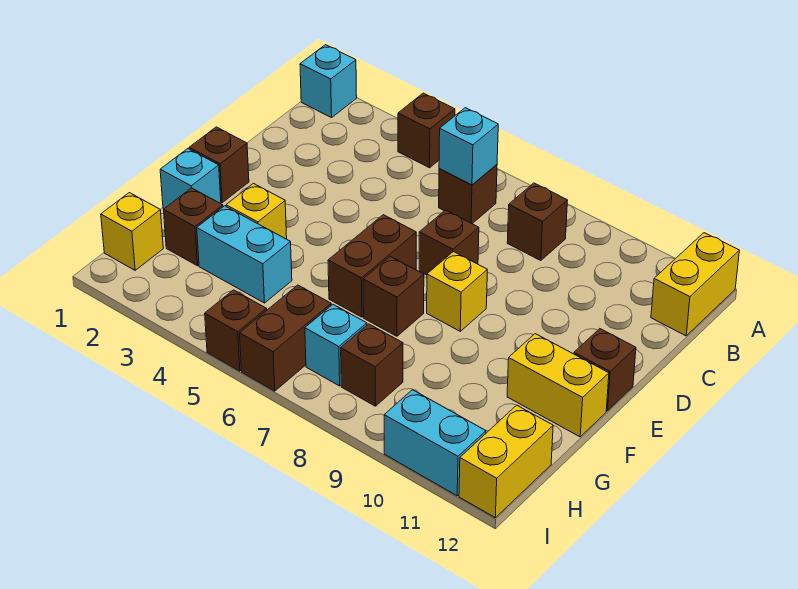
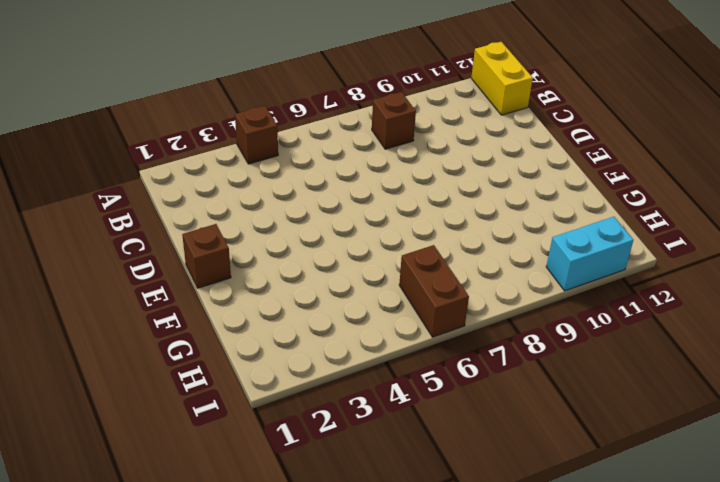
none -> cyan 1x1 brick [300,45,357,118]
none -> brown 1x1 brick [439,165,497,223]
none -> brown 1x1 brick [419,210,479,275]

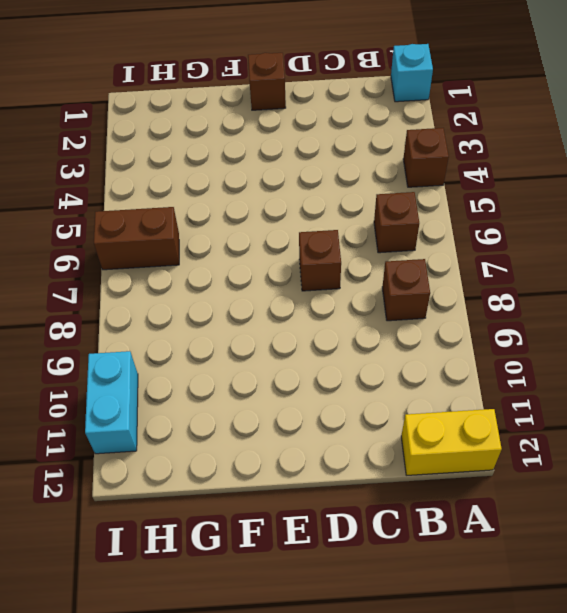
none -> brown 1x2 brick [328,215,416,317]
none -> yellow 1x1 brick [427,252,487,331]
none -> brown 1x1 brick [574,329,636,411]

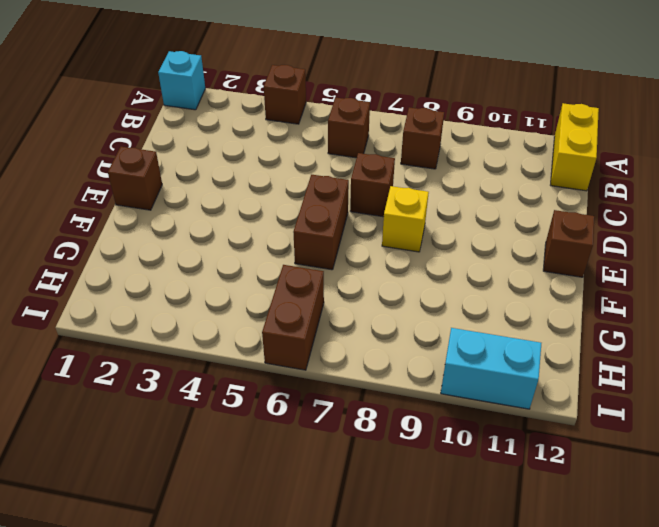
none -> cyan 1x1 brick [160,149,221,209]
none -> yellow 1x1 brick [226,184,287,239]
none -> brown 1x1 brick [363,256,424,336]

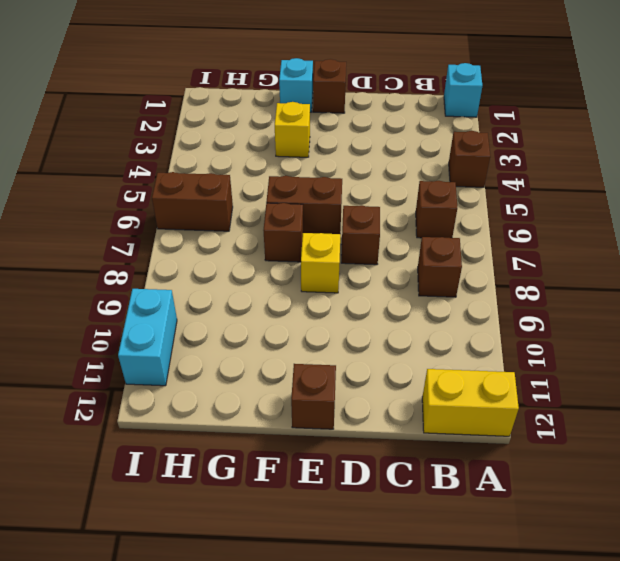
none -> yellow 1x2 brick [507,334,609,437]
none -> brown 1x1 brick [164,188,223,266]
none -> cyan 1x2 brick [197,206,292,303]

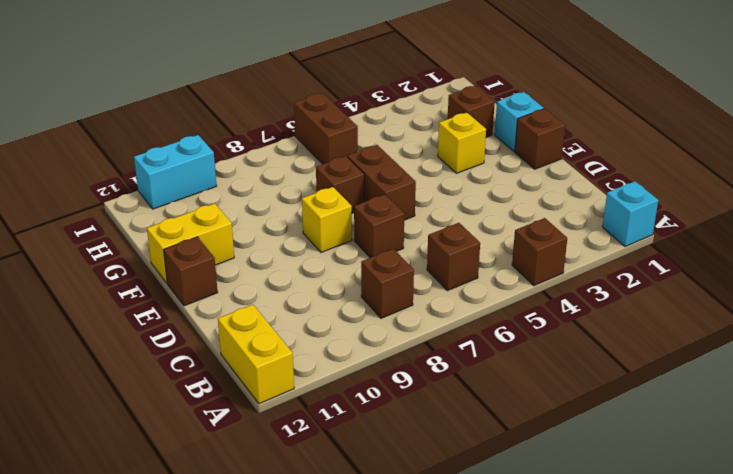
none -> cyan 1x2 brick [197,206,292,303]
none -> yellow 1x1 brick [101,193,163,270]
none -> cyan 1x1 brick [305,305,367,386]

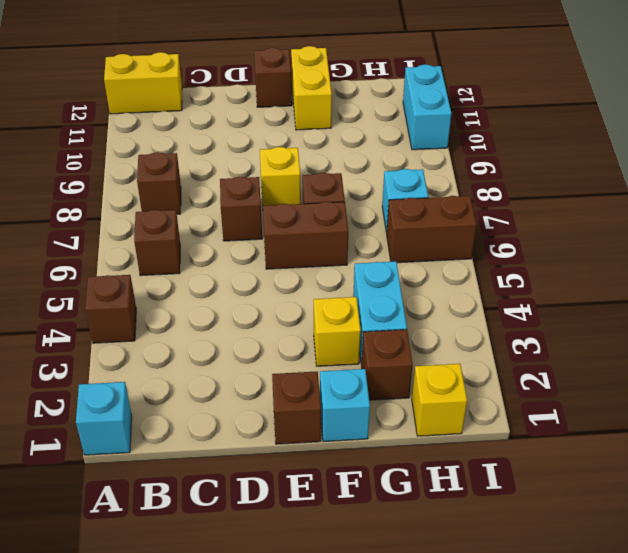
none -> brown 1x1 brick [341,324,403,406]
none -> yellow 1x2 brick [459,405,553,518]
none -> brown 1x1 brick [205,290,267,371]

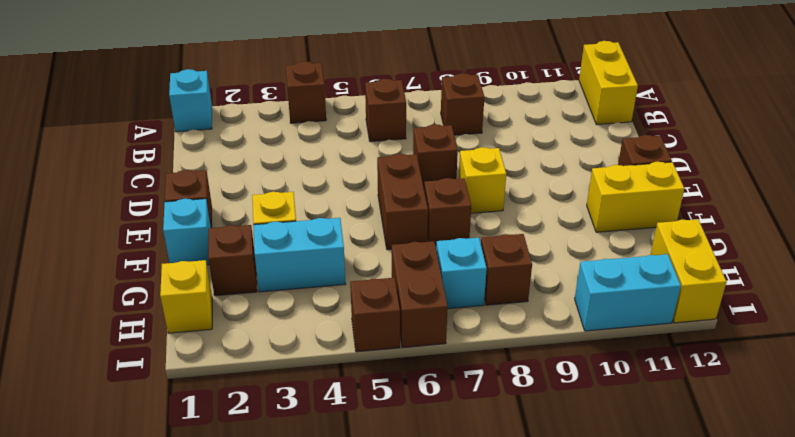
none -> cyan 1x1 brick [439,108,498,185]

